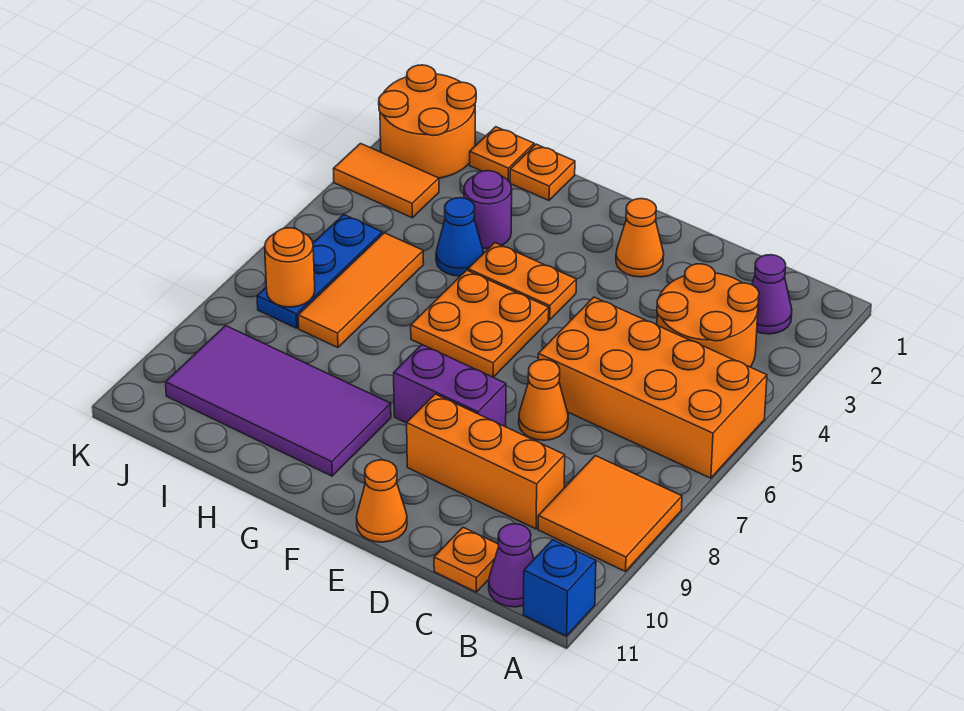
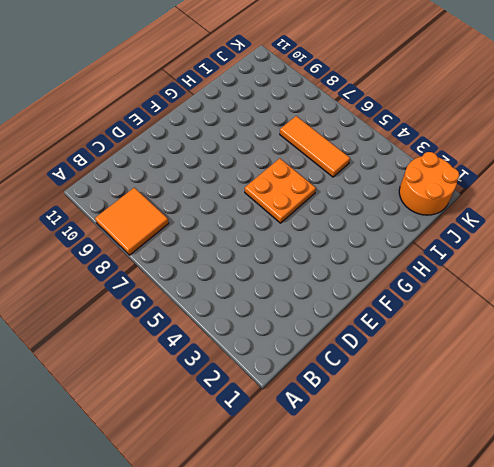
none -> orange 2x4 brick [538,297,767,478]
none -> blue 1x1 brick [523,540,596,636]
none -> purple 1x1 cone [752,255,792,334]

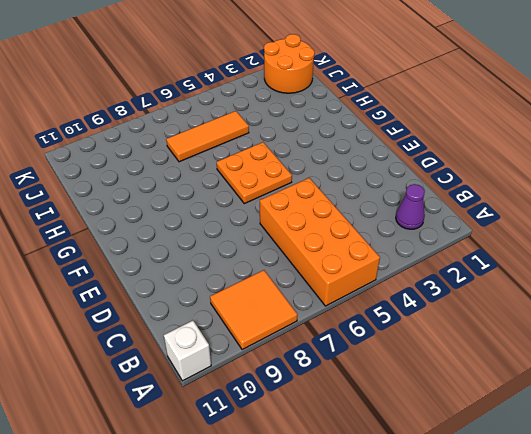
white 1x1 brick [164,321,211,381] -> blue 1x1 brick [523,540,596,636]
none -> orange 2x2 round brick [657,264,759,367]
none -> purple 1x1 cone [489,524,534,607]
none -> orange 1x3 brick [407,394,565,529]

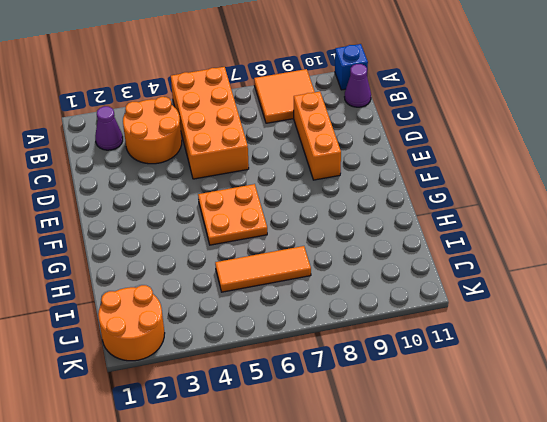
none -> orange 1x1 plate [434,527,499,592]
none -> orange 1x1 cone [519,360,568,440]
none -> orange 1x1 cone [616,199,664,277]

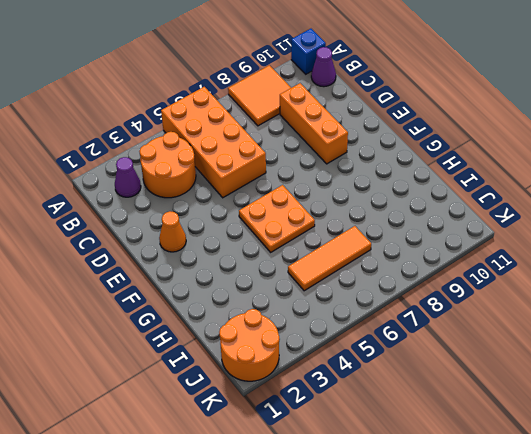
none -> orange 1x1 plate [434,527,499,592]
none -> orange 1x1 cone [519,360,568,440]
none -> purple 1x2 brick [394,345,506,427]

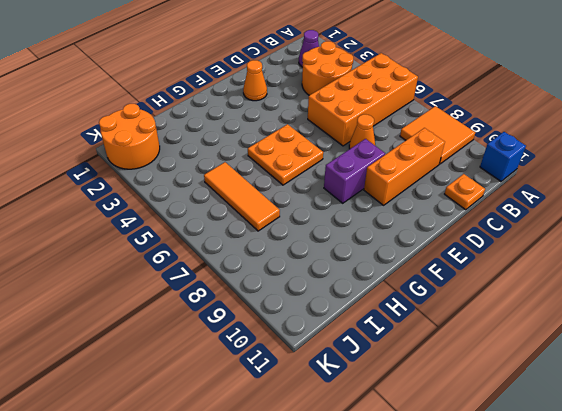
none -> purple 1x1 cone [489,524,534,607]
none -> orange 1x1 cone [356,460,407,542]
none -> orange 1x2 plate [468,243,576,320]

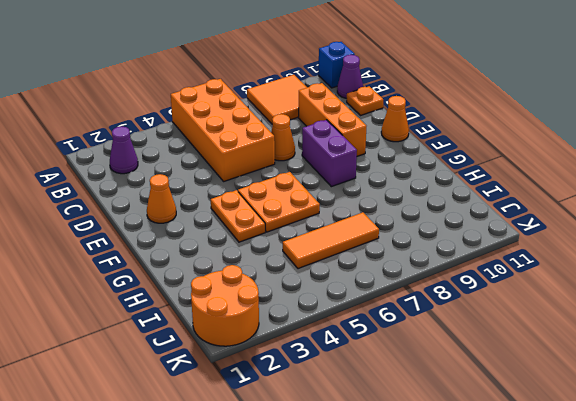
none -> orange 2x2 round brick [657,264,759,367]
none -> purple 2x4 tile [166,326,391,476]
none -> orange 1x1 plate [510,144,575,200]

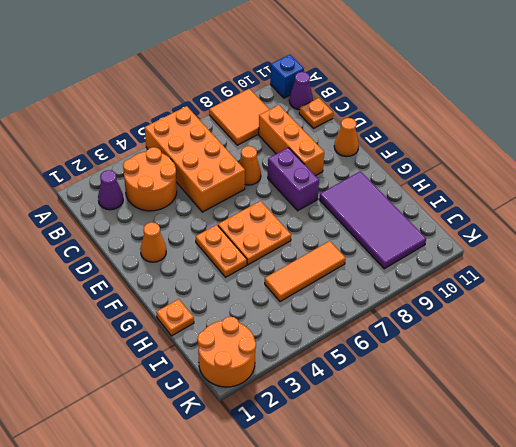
none -> purple 1x1 round brick [464,171,512,249]
none -> blue 1x1 cone [436,198,484,276]
none -> orange 1x1 plate [470,127,534,182]

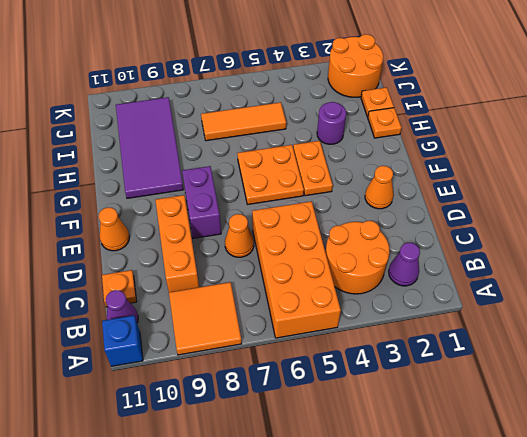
none -> blue 1x1 cone [436,198,484,276]
none -> orange 1x2 tile [333,144,439,218]
none -> blue 1x3 plate [257,215,382,328]

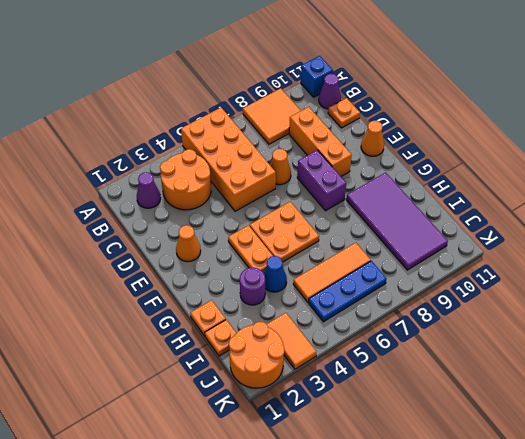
none -> orange 1x1 round brick [265,228,315,307]

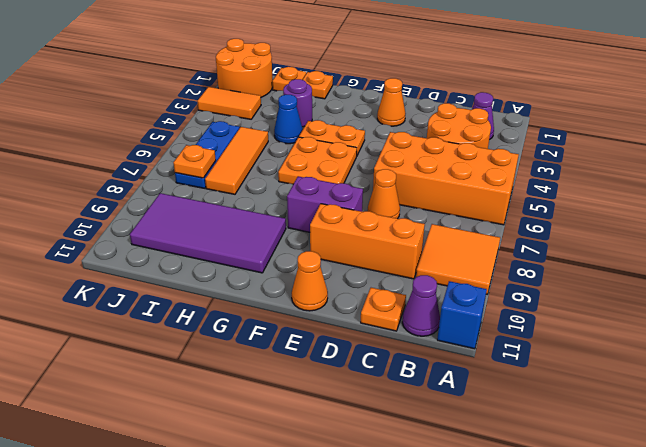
orange 1x1 plate [173,145,216,178] -> orange 1x1 round brick [265,228,315,307]

